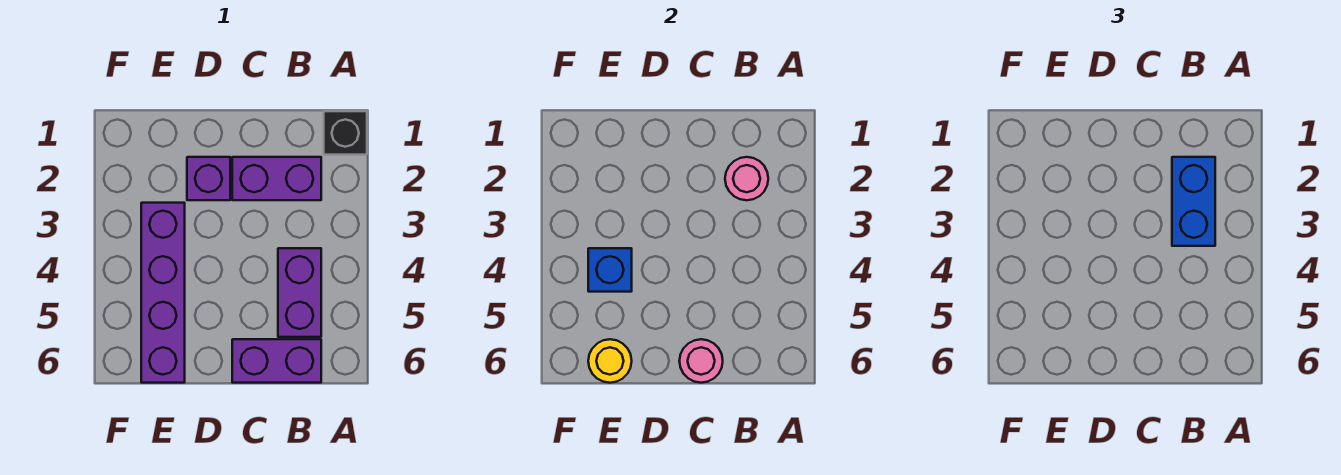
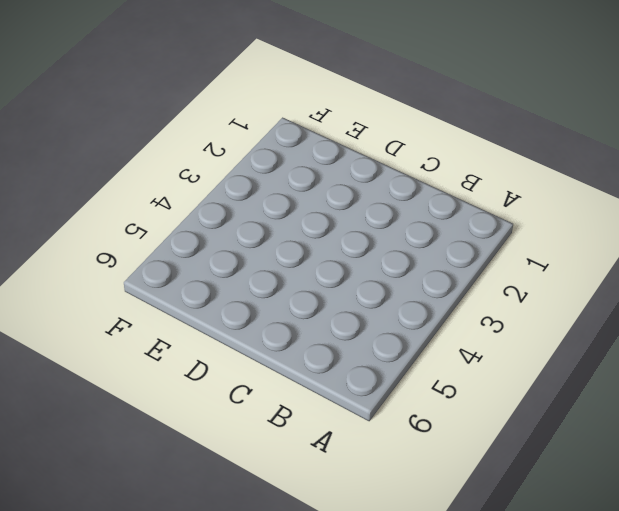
none -> black 1x1 brick [324,111,367,155]
none -> purple 1x2 brick [232,157,321,200]

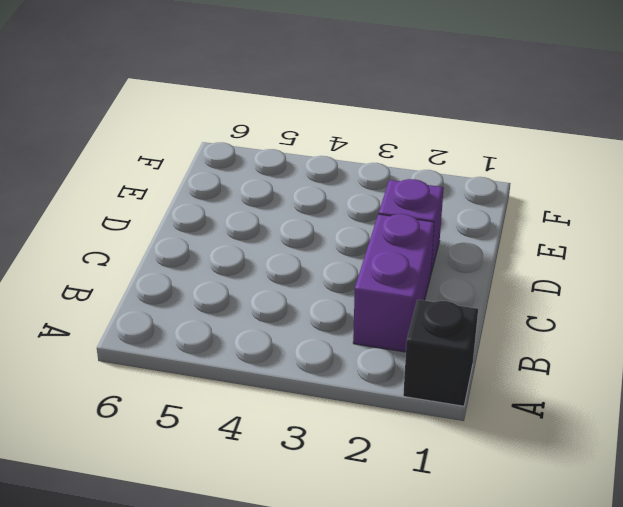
none -> purple 1x2 brick [278,248,321,337]
none -> purple 1x2 brick [232,339,321,383]

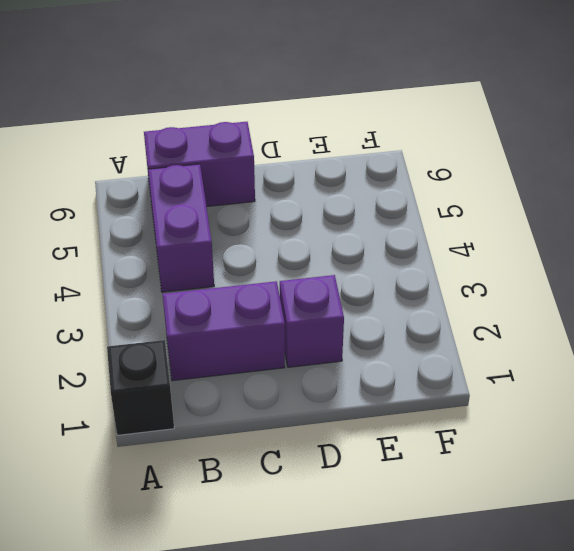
none -> purple 1x4 brick [141,203,185,383]
none -> pink 1x1 round brick [725,157,768,200]

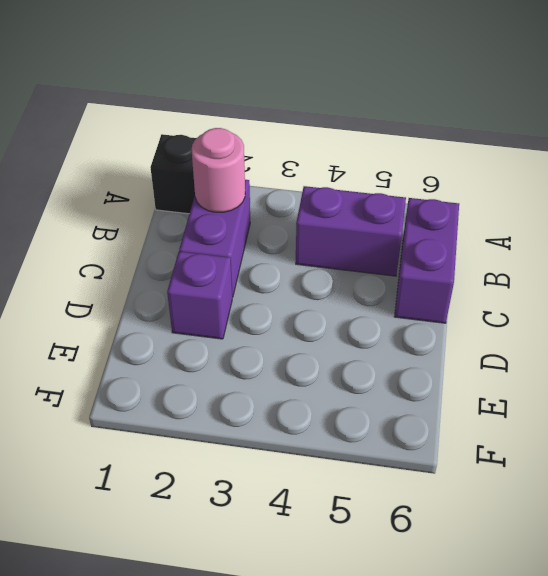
none -> purple 1x4 brick [141,203,185,383]
none -> pink 1x1 round brick [680,339,723,383]

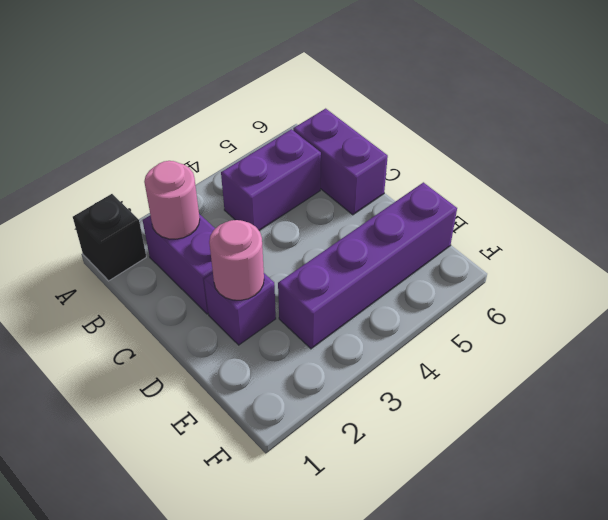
pink 1x1 round brick [209,220,264,300] -> pink 1x1 round brick moved to [680,339,723,383]
none -> blue 1x1 brick [588,248,632,292]
none -> yellow 1x1 round brick [588,339,632,383]

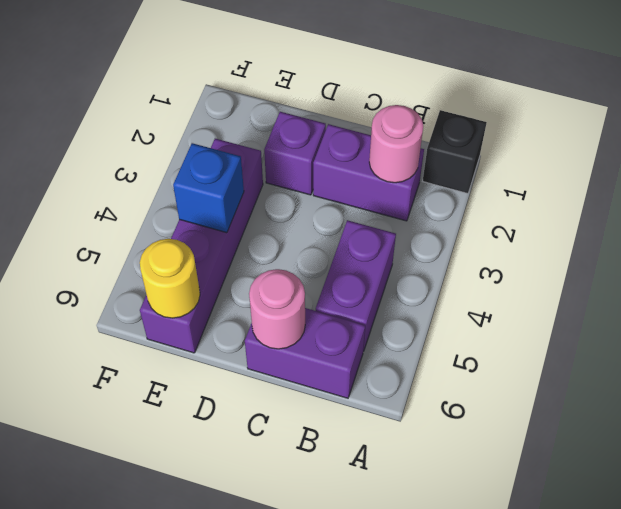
none -> blue 1x2 brick [1172,157,1215,246]

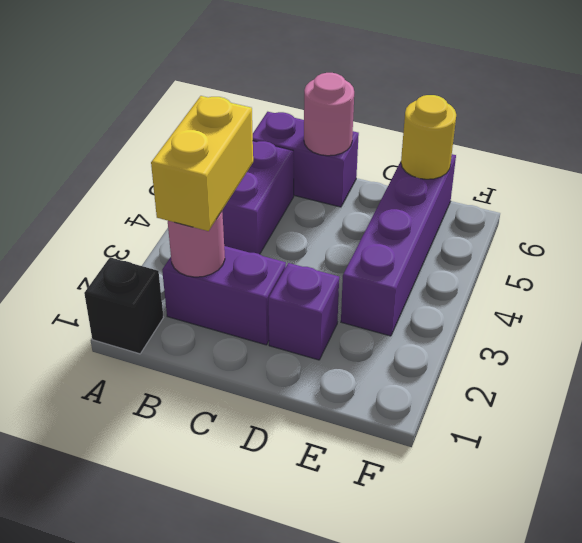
yellow 1x2 brick [151,96,253,231] -> blue 1x2 brick [1172,157,1215,246]
none -> blue 1x1 brick [588,248,632,292]

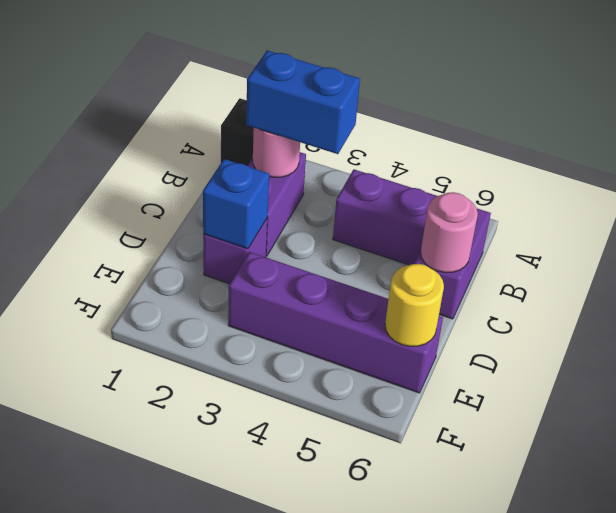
blue 1x1 brick [203,159,269,249] -> blue 1x1 brick moved to [588,248,632,292]

